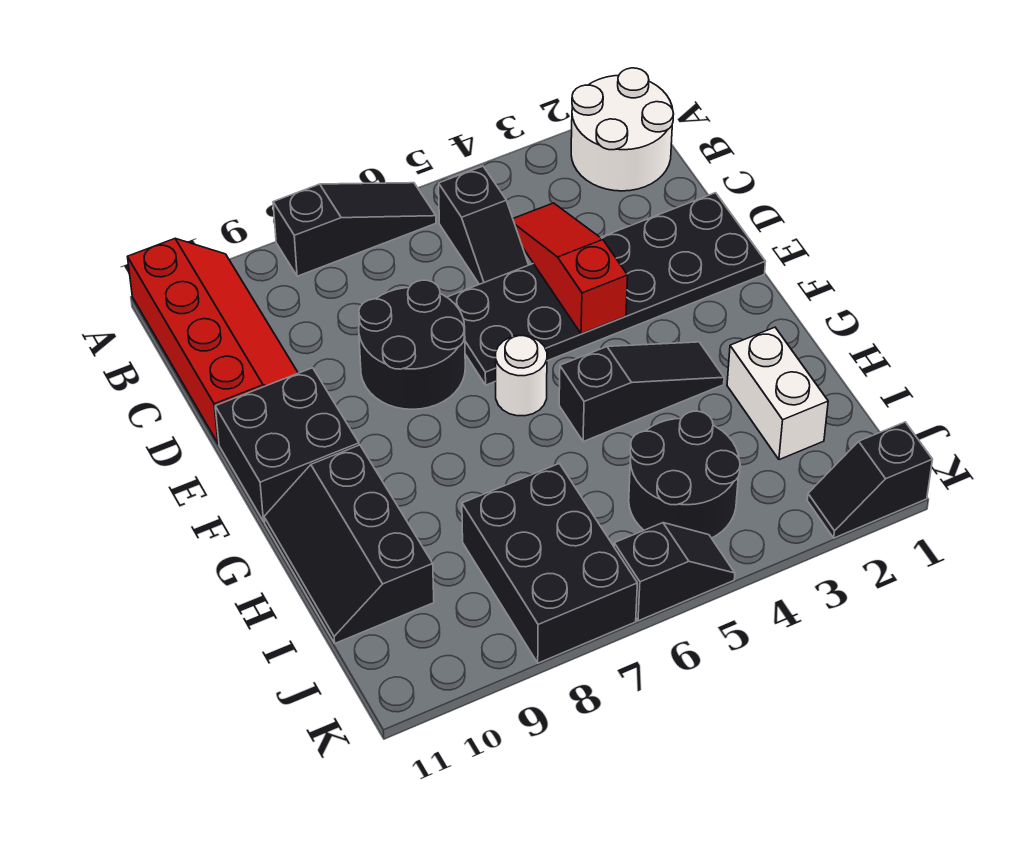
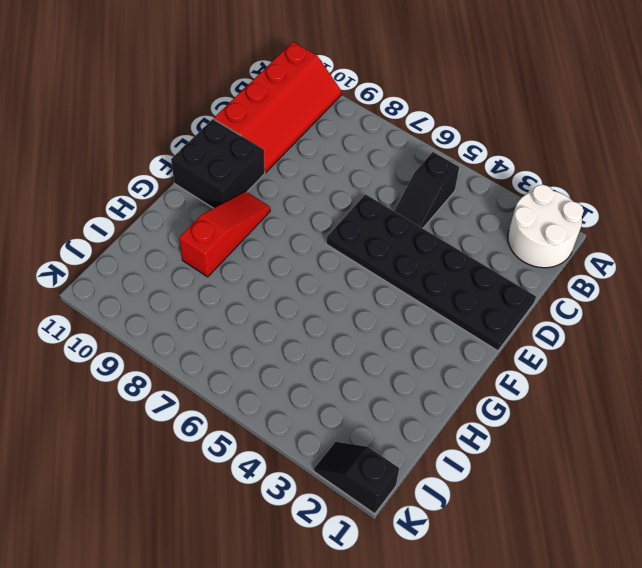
red 1x3 slope [179,191,270,277] -> red 1x3 slope moved to [513,203,628,334]
none -> black 1x3 slope [273,183,436,276]
none -> black 2x2 round brick [359,280,465,409]
none -> white 1x1 round brick [496,336,547,416]

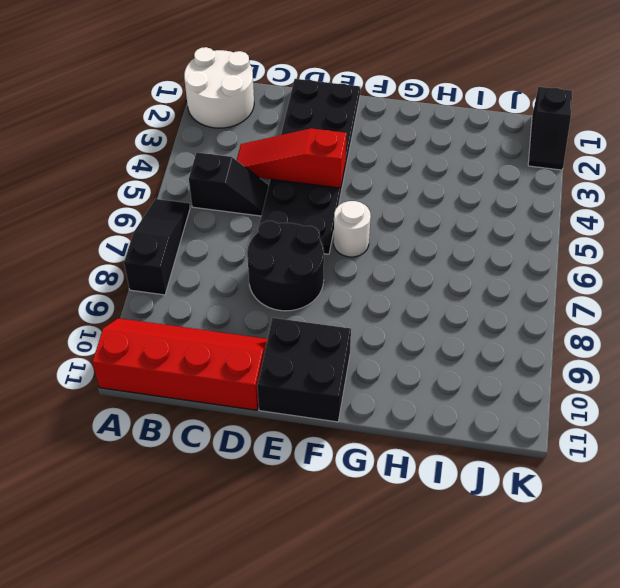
none -> black 1x3 slope [559,342,724,442]
none -> black 2x3 slope [264,445,434,643]
none -> white 1x2 brick [727,327,828,460]

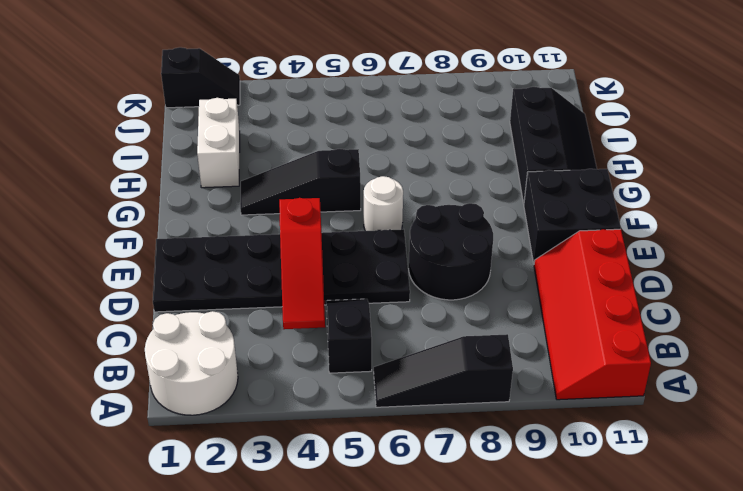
none -> black 2x2 round brick [629,411,740,538]
none -> black 2x3 brick [462,464,637,663]
none -> black 1x2 slope [614,523,735,621]

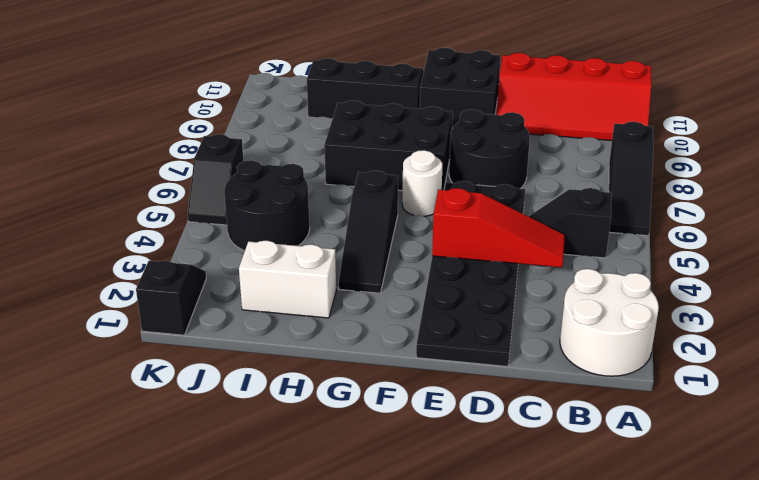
black 2x3 brick [324,100,453,191] -> black 2x3 brick moved to [462,464,637,663]

